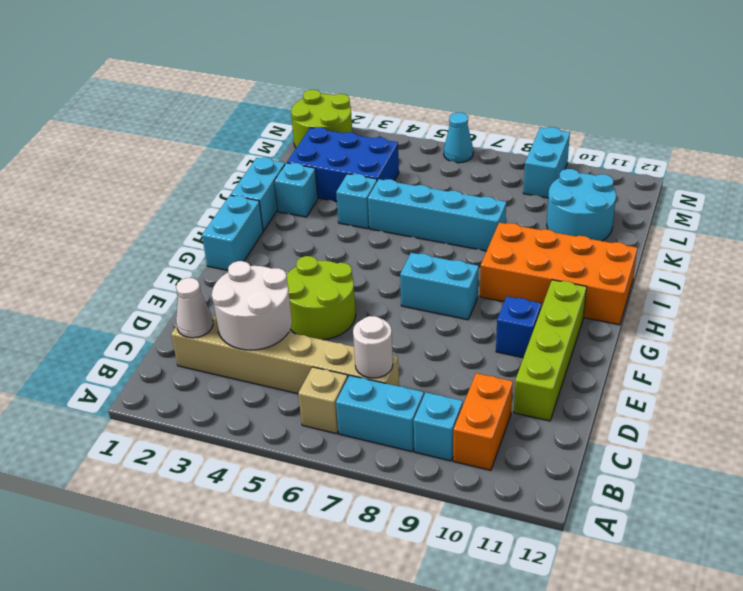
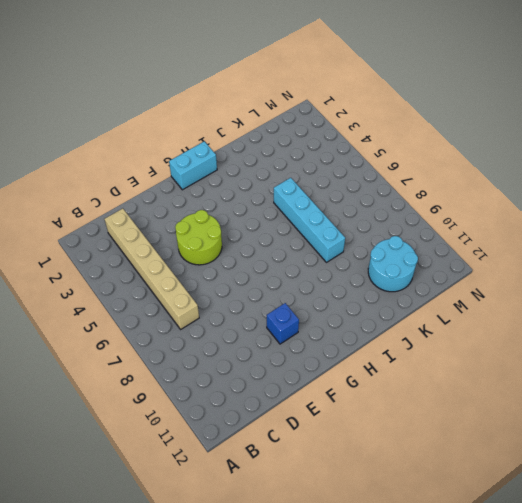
none -> tan 1x1 brick [298,367,348,434]
none -> cyan 1x2 brick [336,375,424,452]
none -> cyan 1x1 brick [414,393,463,461]

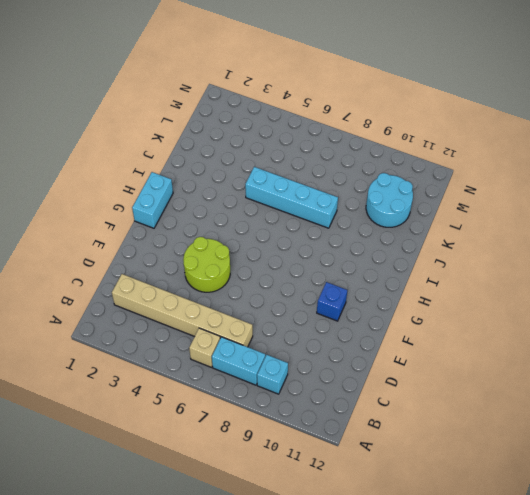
none -> orange 1x2 brick [453,373,513,470]
none -> lime 1x4 brick [514,280,587,421]
none -> cyan 1x2 brick [400,253,478,320]

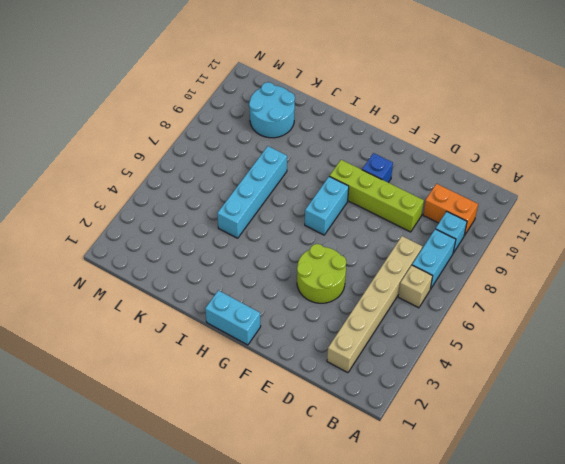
lime 1x4 brick [330,160,424,232] -> lime 1x4 brick moved to [514,280,587,421]
none -> orange 2x4 brick [480,223,637,325]
none -> cyan 1x2 brick [231,158,285,231]
none -> cyan 1x1 brick [274,163,318,217]

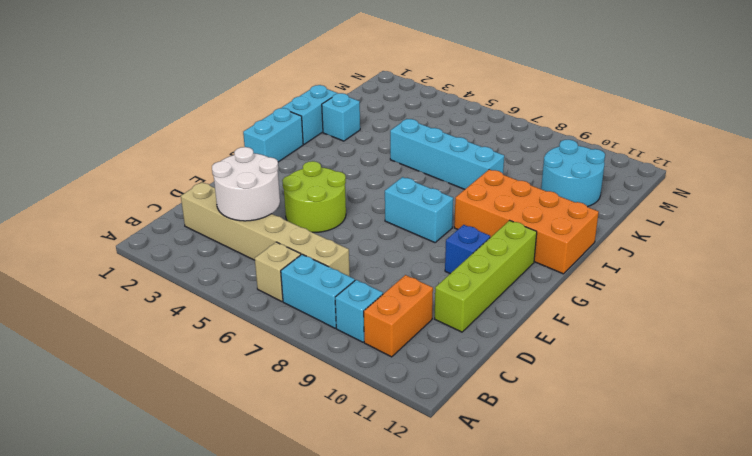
none -> cyan 1x1 brick [336,174,377,229]
none -> blue 2x3 brick [287,127,399,201]
none -> lime 2x2 round brick [291,90,352,148]

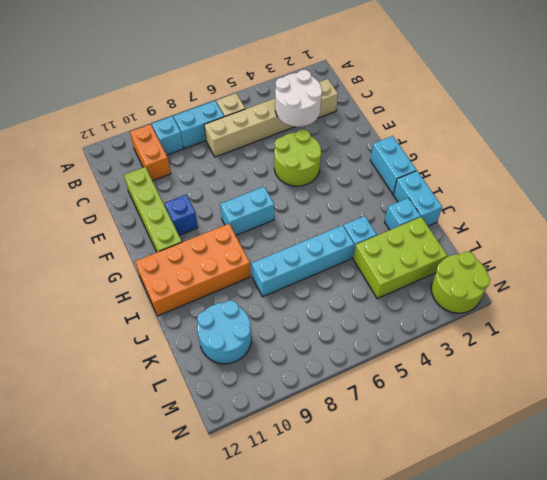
lime 2x3 brick [353,217,447,299] -> blue 2x3 brick [287,127,399,201]
none -> cyan 1x2 brick [523,127,570,198]
none -> cyan 1x1 cone [444,113,473,163]
none -> white 1x1 cone [176,278,213,338]

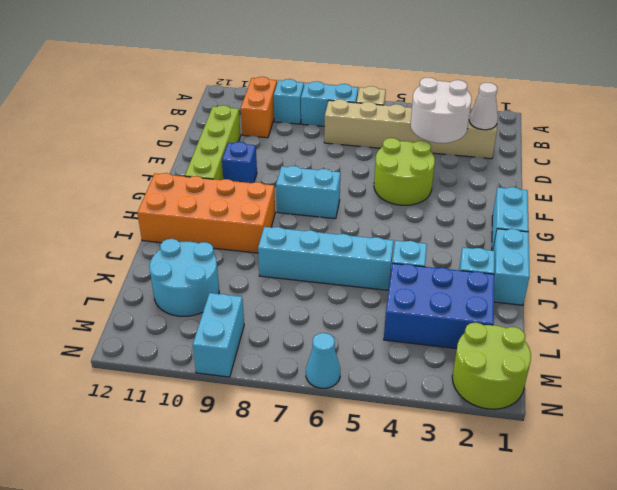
none -> white 1x1 round brick [353,316,393,378]

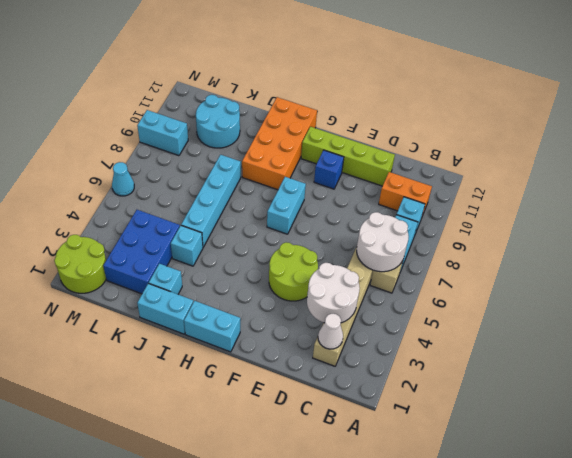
white 2x2 round brick [357,212,409,272] -> white 1x1 round brick [353,316,393,378]

